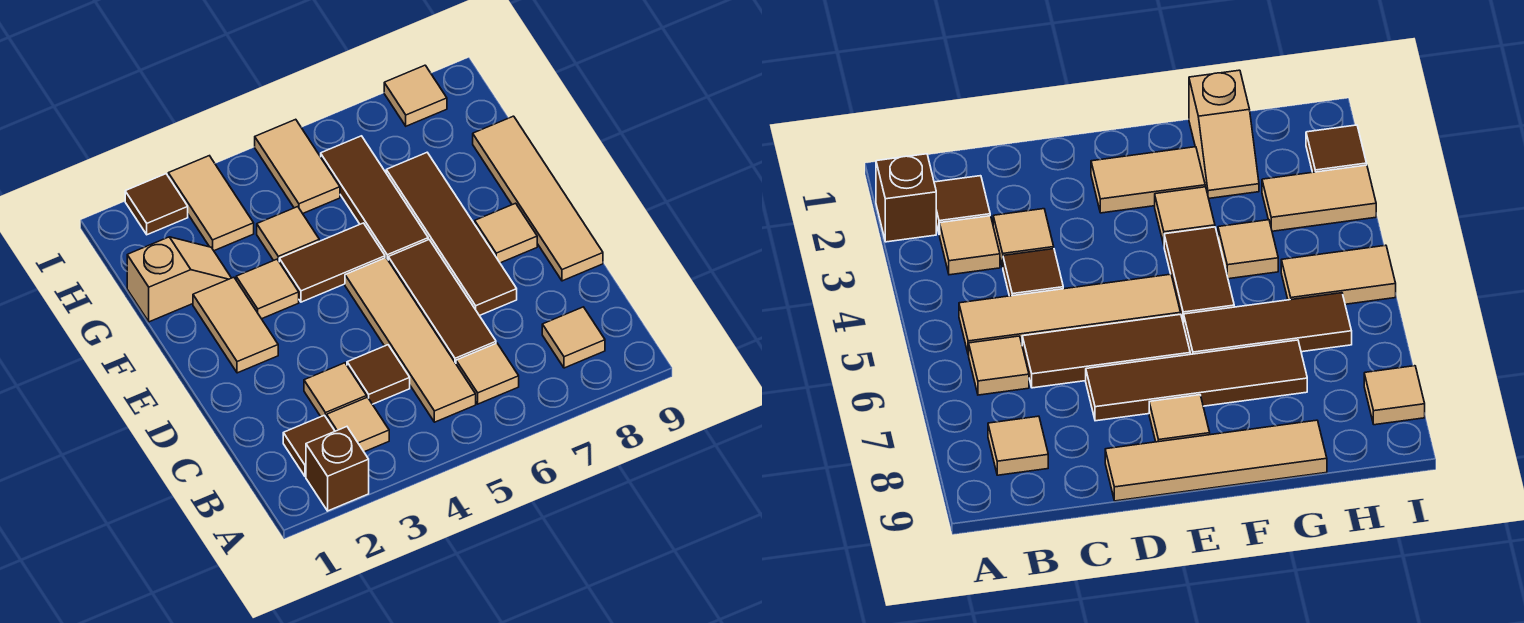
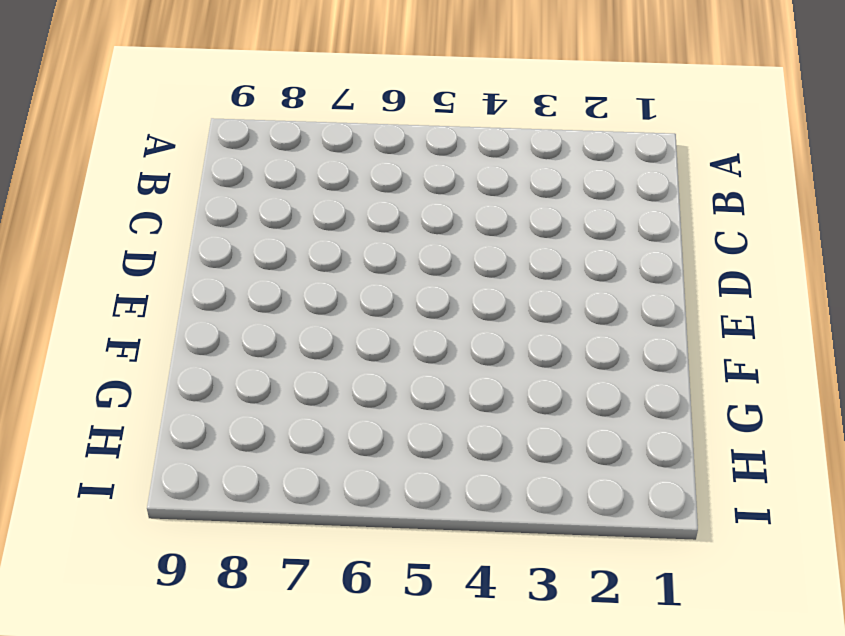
none -> brown 1x1 brick [306,427,369,511]
none -> brown 1x1 tile [283,415,335,476]
none -> tan 1x1 tile [327,397,389,452]

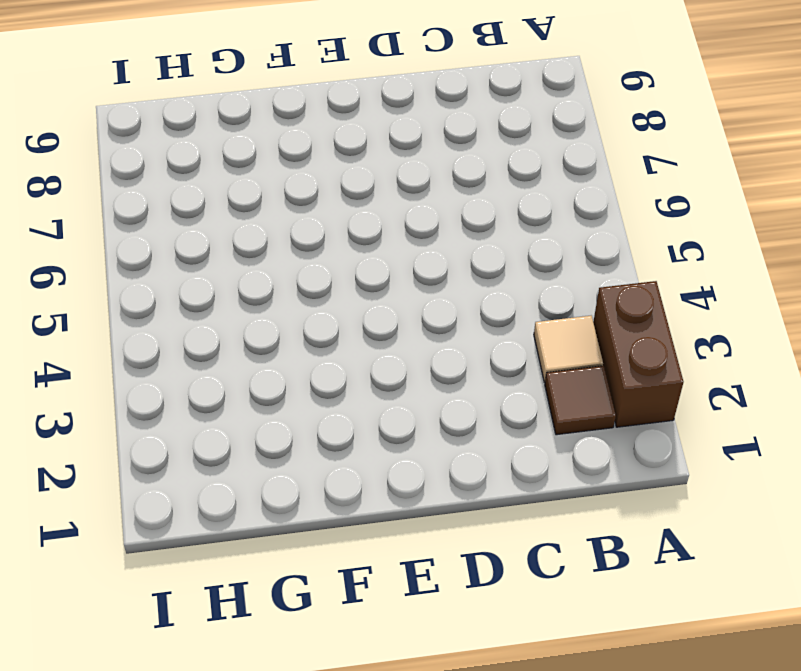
brown 1x2 brick [593,281,684,427] -> brown 1x1 brick [306,427,369,511]
none -> tan 1x4 tile [345,258,476,422]
none -> tan 1x1 tile [456,343,519,404]
none -> tan 1x1 tile [542,307,605,368]

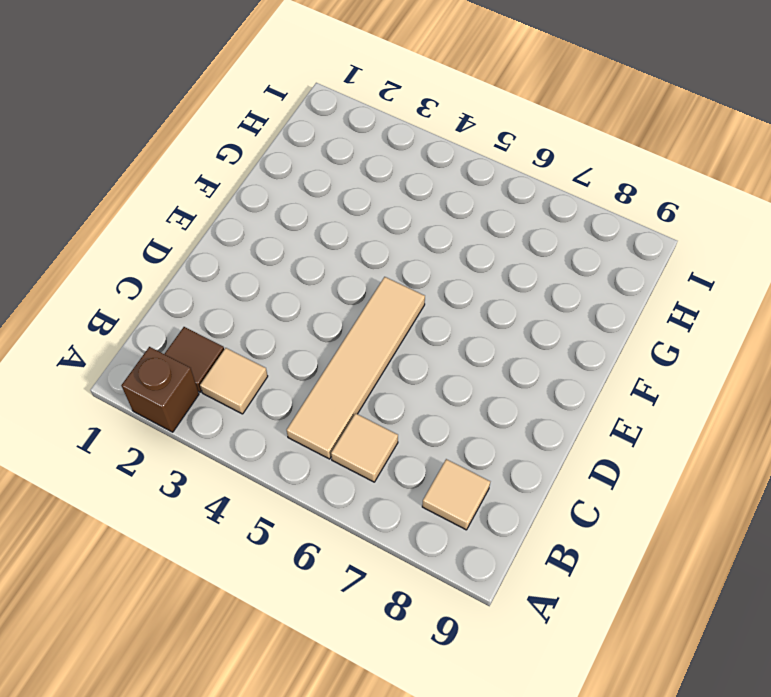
none -> tan 1x1 tile [304,363,367,418]
none -> brown 1x1 tile [347,345,410,404]
none -> brown 1x3 tile [388,240,496,363]

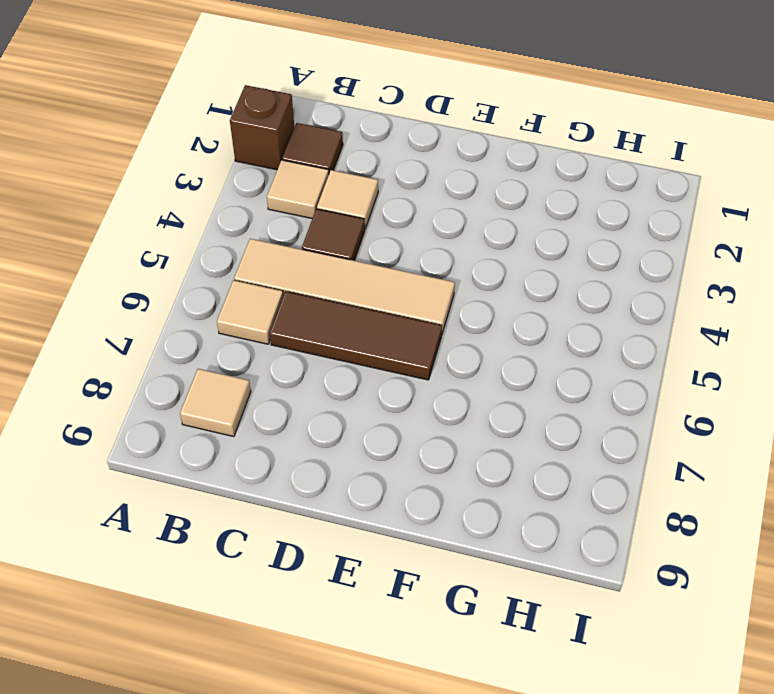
none -> brown 1x4 tile [386,153,517,316]
none -> tan 1x4 tile [473,116,603,281]
none -> tan 1x2 tile [193,277,278,373]

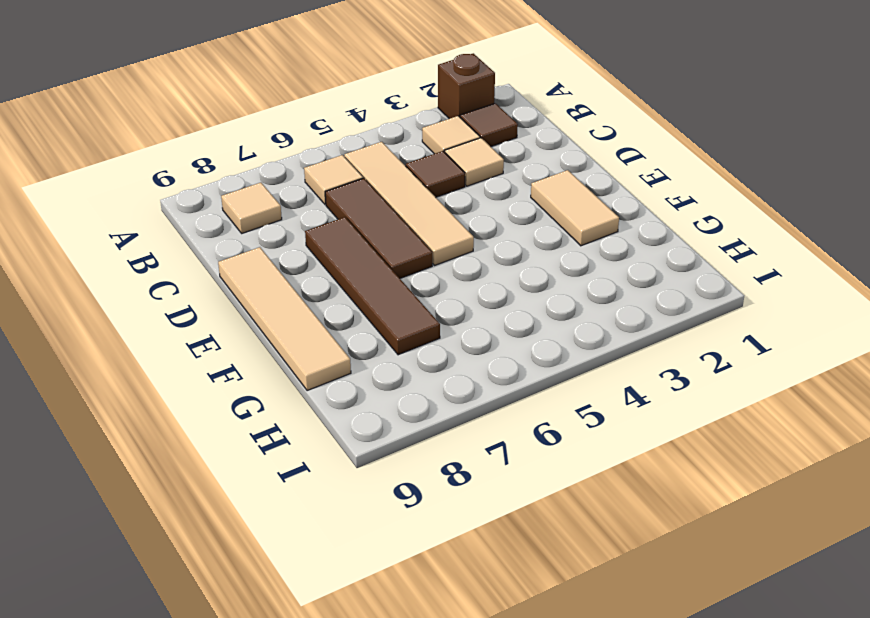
none -> tan 1x1 tile [475,203,537,263]
none -> tan 1x1 tile [236,259,299,319]
none -> brown 1x2 tile [279,223,385,302]

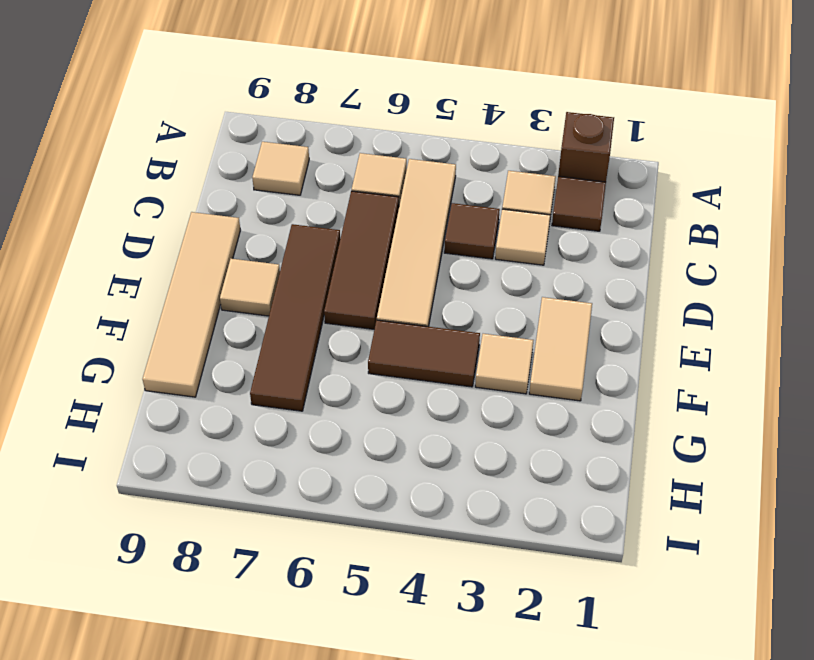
none -> brown 1x3 tile [321,136,428,259]
none -> tan 1x2 slope [127,237,231,322]
none -> tan 1x1 tile [257,207,319,261]

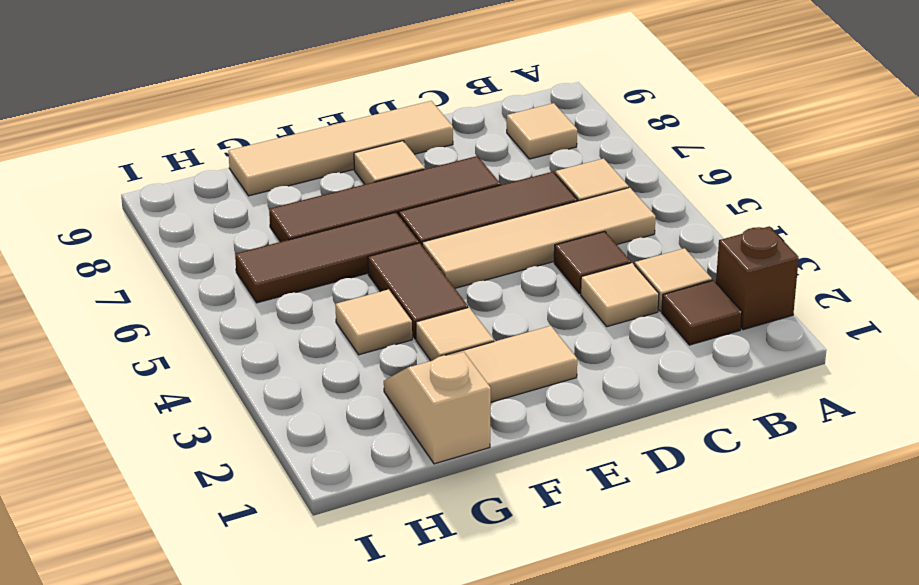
none -> tan 1x2 tile [168,156,254,251]
none -> tan 1x2 tile [255,119,340,214]
none -> brown 1x1 tile [125,174,188,235]

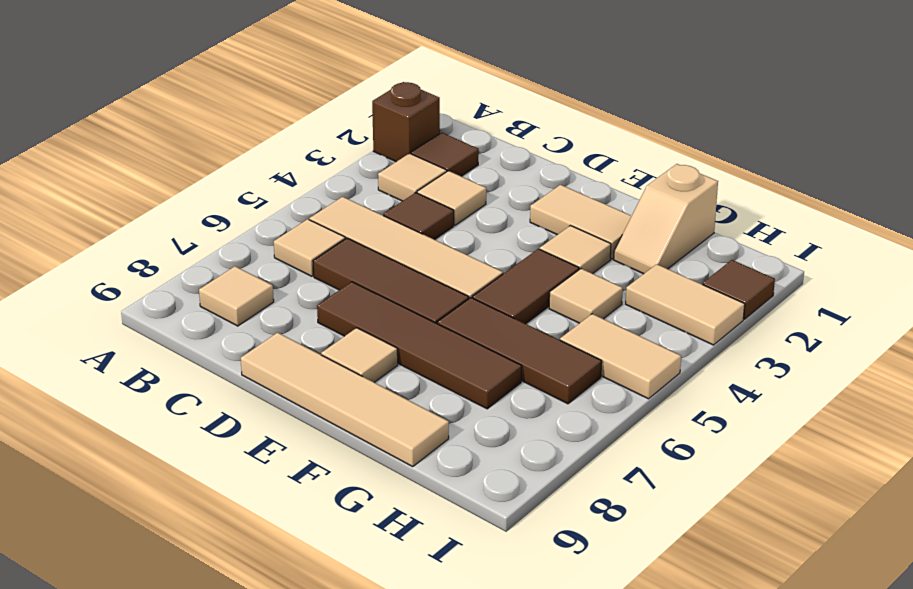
none -> tan 1x1 tile [384,65,447,126]

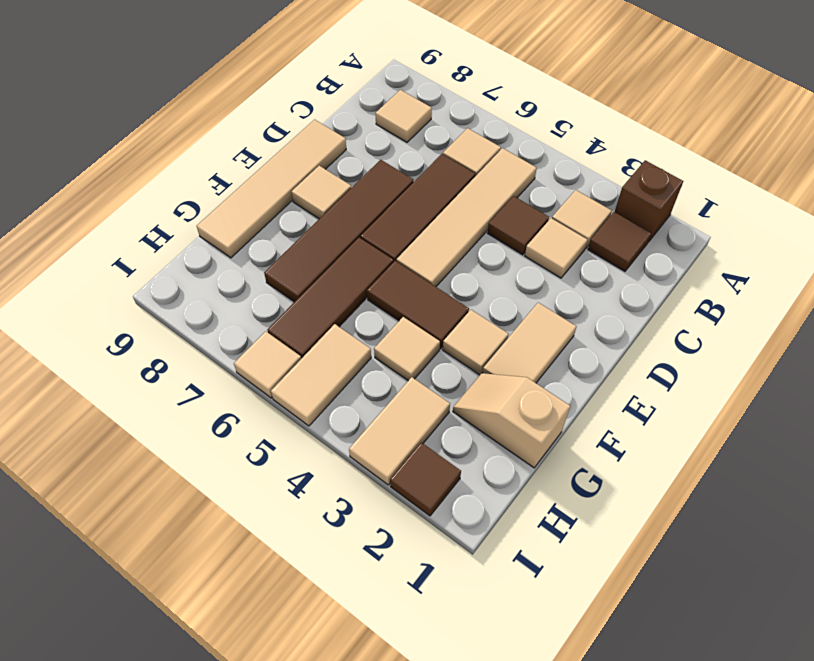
tan 1x1 tile [234,331,301,398] -> tan 1x1 tile moved to [384,65,447,126]

